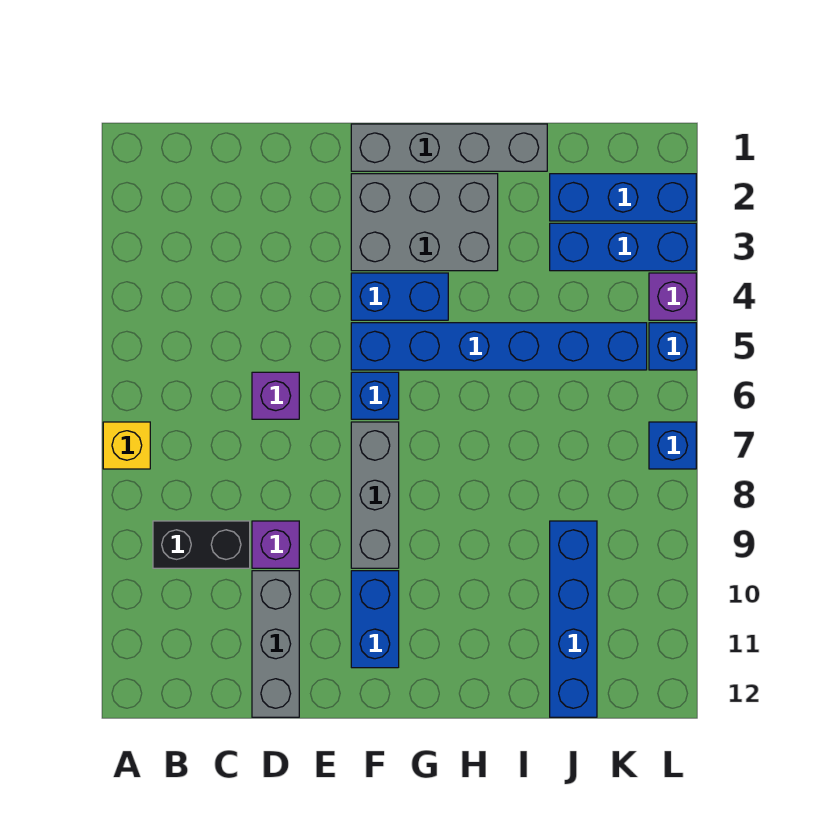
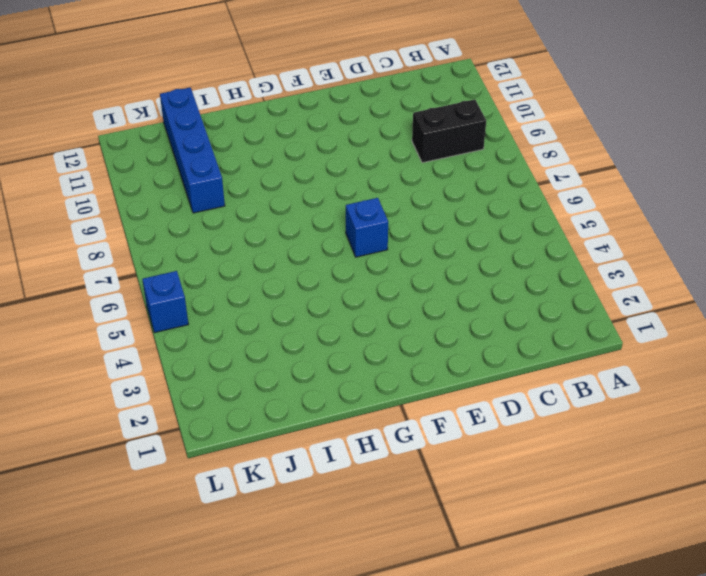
none -> yellow 1x1 brick [103,422,150,469]
none -> purple 1x1 brick [252,372,299,419]
none -> purple 1x1 brick [252,521,299,568]

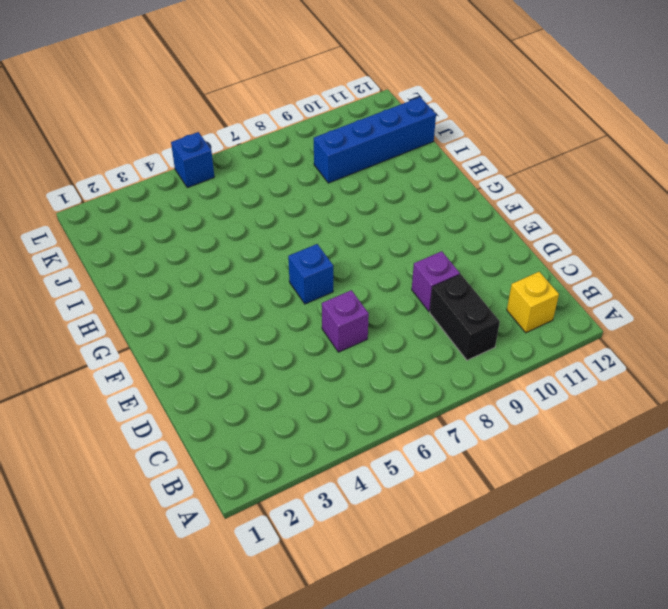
yellow 1x1 brick [507,272,559,333] -> yellow 1x1 brick moved to [103,422,150,469]
none -> grey 1x3 brick [252,571,299,717]
none -> grey 1x4 brick [351,124,547,171]
none -> grey 2x3 brick [351,174,498,271]

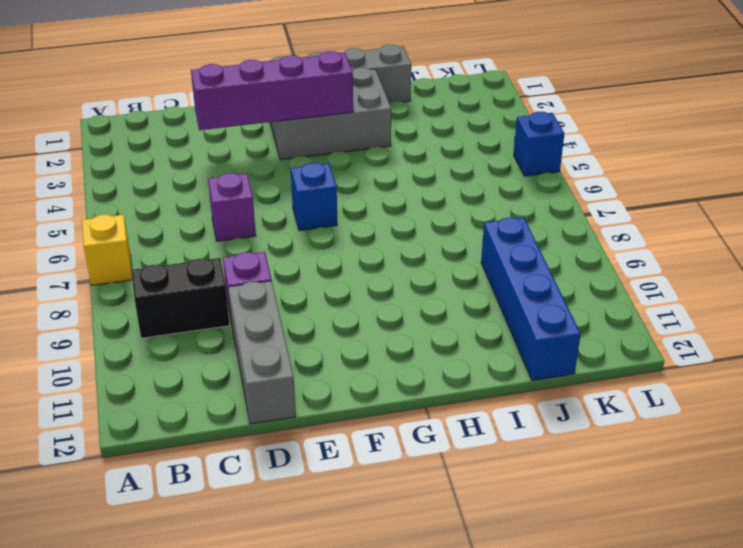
purple 1x4 brick [191,51,353,130] -> none
none -> blue 1x2 brick [351,273,448,320]
none -> blue 1x6 brick [351,323,647,370]
none -> grey 1x3 brick [351,422,399,568]

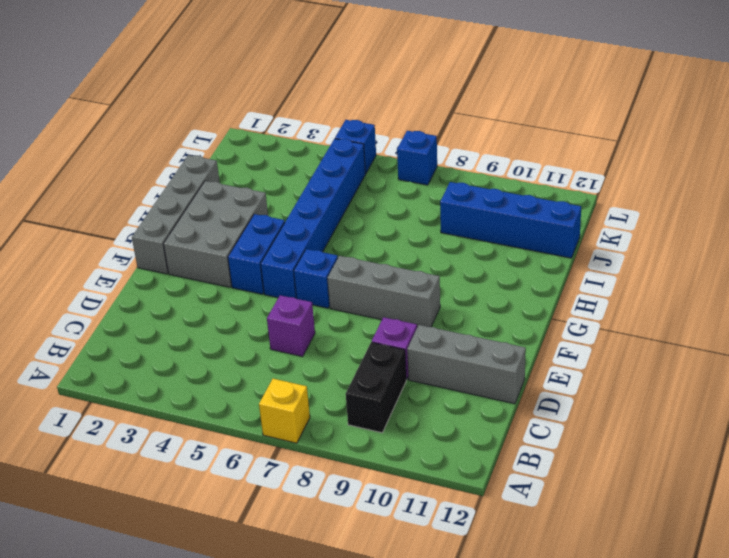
none -> blue 1x2 brick [351,571,399,668]
none -> blue 1x3 brick [550,174,696,221]
none -> blue 1x3 brick [550,223,696,271]

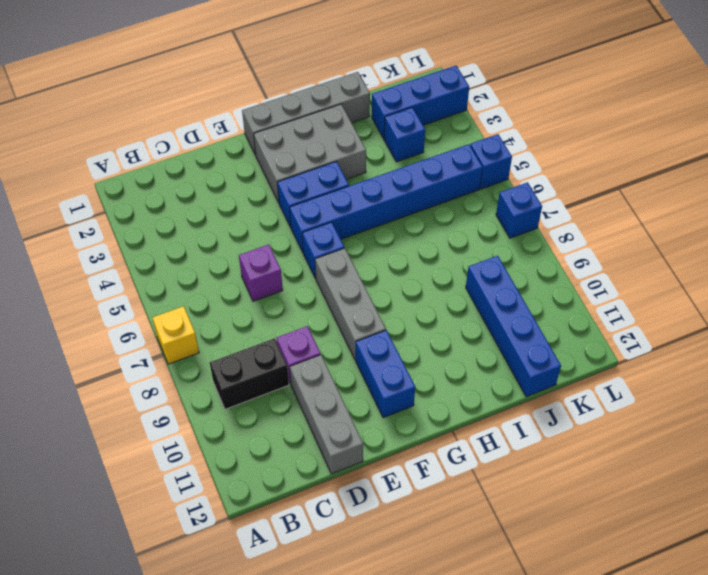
blue 1x1 brick [384,107,425,162] -> blue 1x3 brick [550,223,696,271]
none -> purple 1x1 brick [649,273,696,320]

